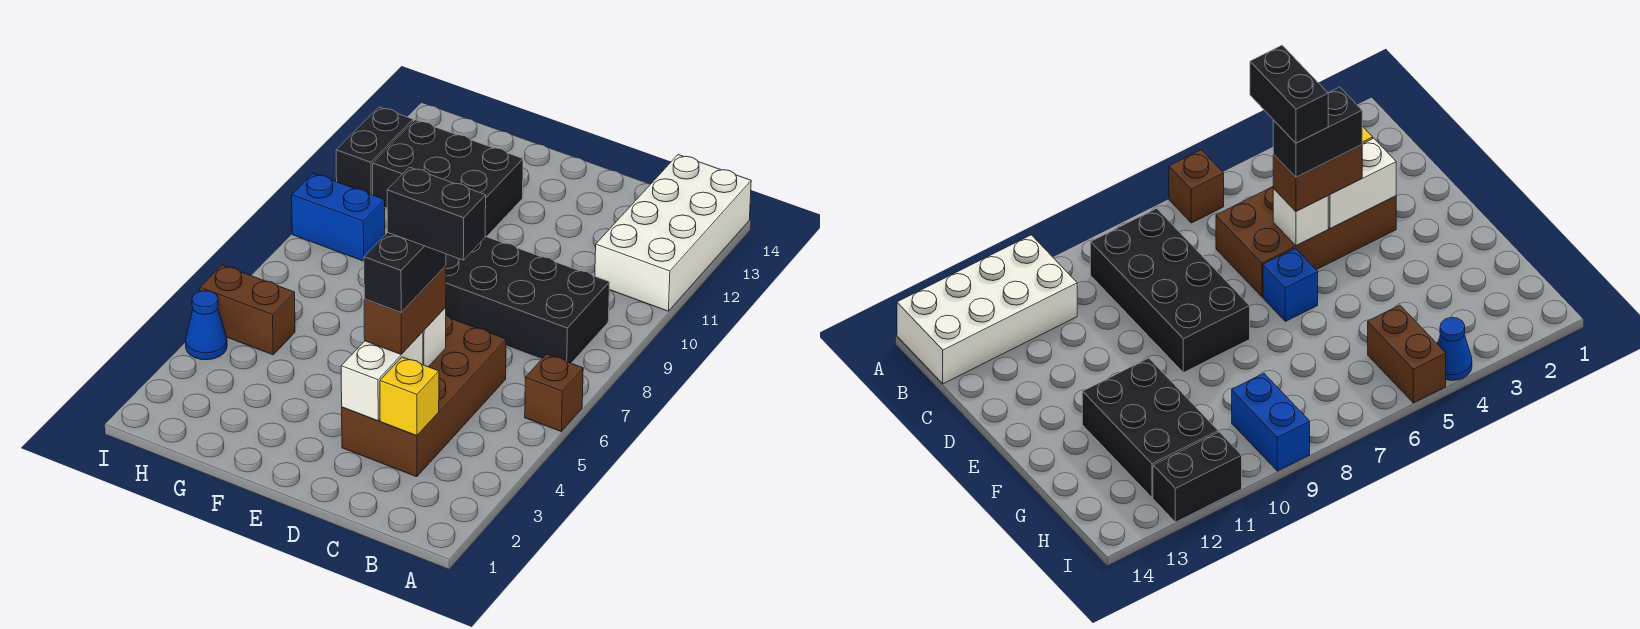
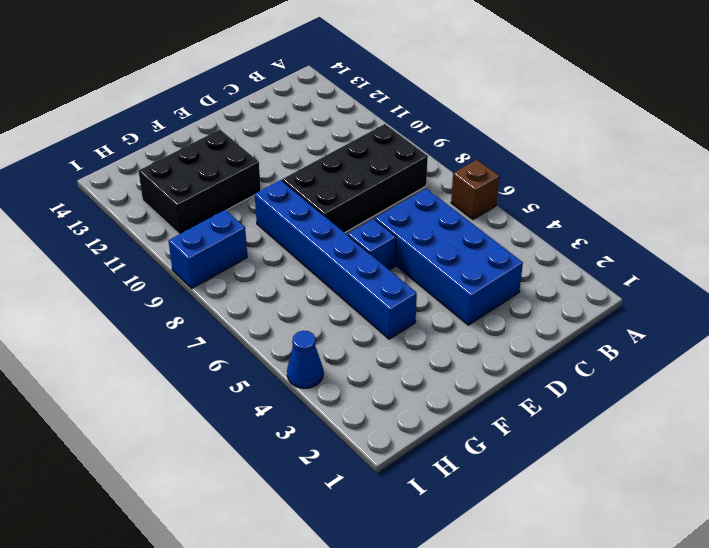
blue 2x4 brick [375,189,523,325] -> brown 2x4 brick [342,315,506,477]
blue 1x6 brick [255,180,417,339] -> none
none -> white 2x4 brick [595,155,751,311]
none -> brown 1x2 brick [200,265,295,355]
none -> black 1x2 brick [336,107,413,195]

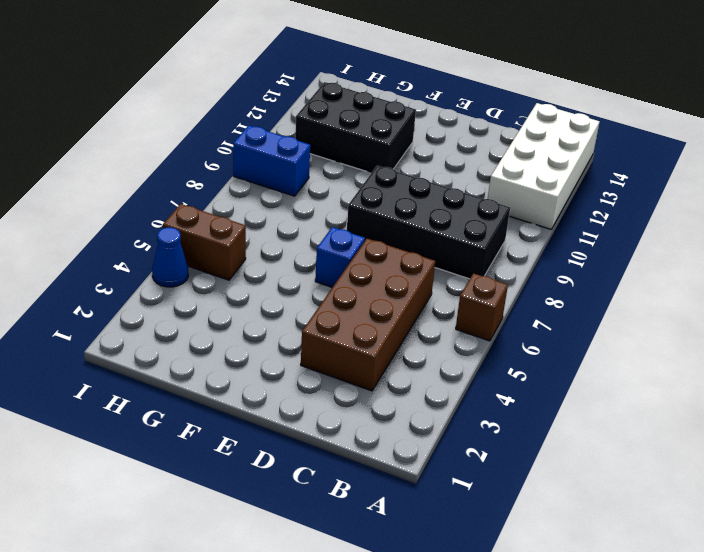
none -> black 1x2 brick [336,107,413,195]
none -> yellow 1x1 brick [380,357,439,436]
none -> white 1x2 brick [341,332,423,421]

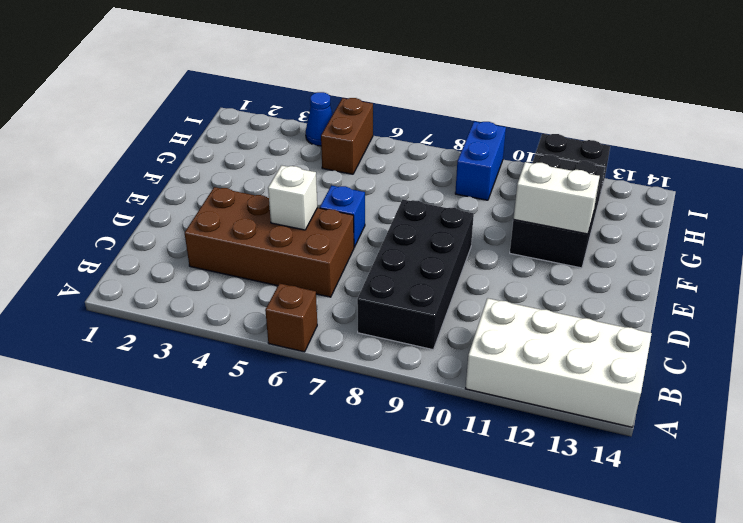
white 1x2 brick [513,162,600,234] -> white 1x2 brick moved to [341,332,423,421]
none -> yellow 1x1 brick [380,357,439,436]
none -> brown 1x2 brick [364,266,446,354]
none -> black 1x2 brick [364,232,446,313]

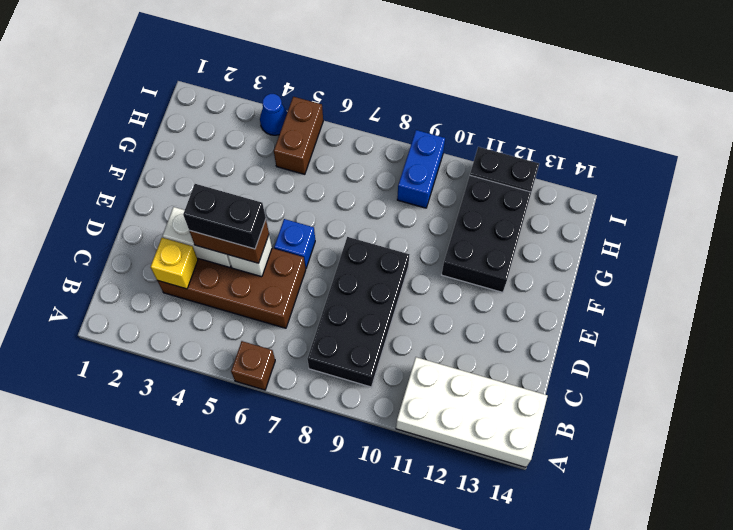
none -> black 1x2 brick [387,167,486,260]

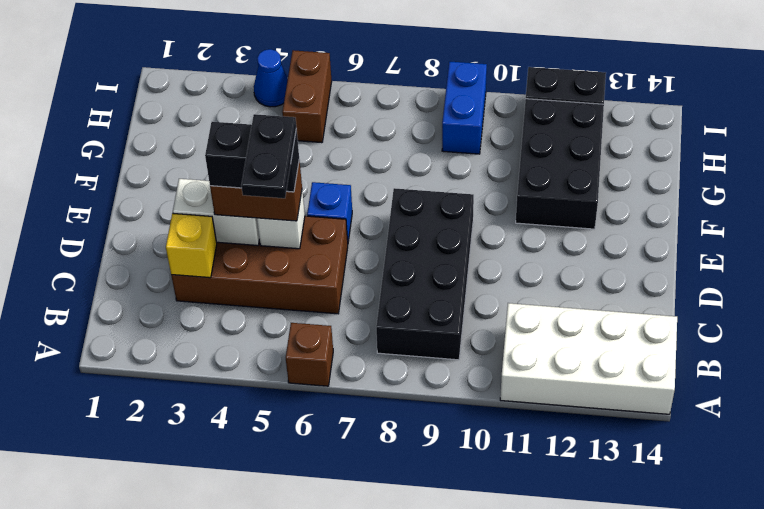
black 1x2 plate [241,114,296,198] -> black 1x2 brick [387,167,486,260]

